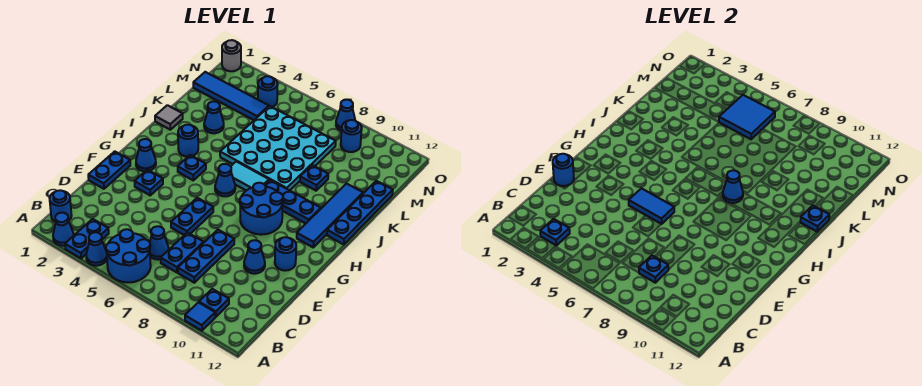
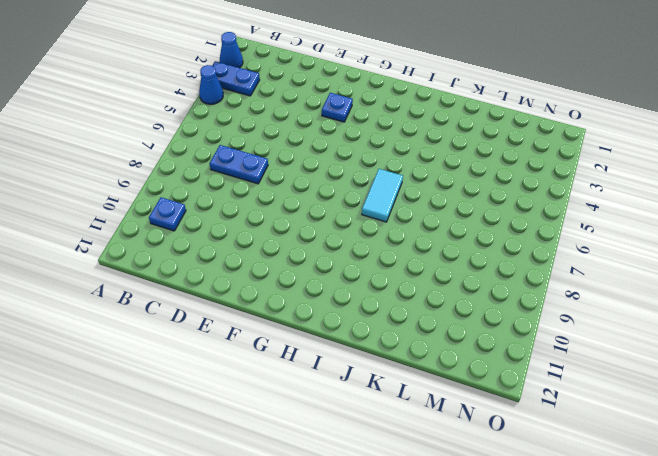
none -> blue 2x2 round brick [106,229,151,282]
none -> blue 1x1 tile [185,302,215,331]
none -> blue 1x1 round brick [50,190,72,222]
none -> blue 1x1 cone [150,226,169,260]

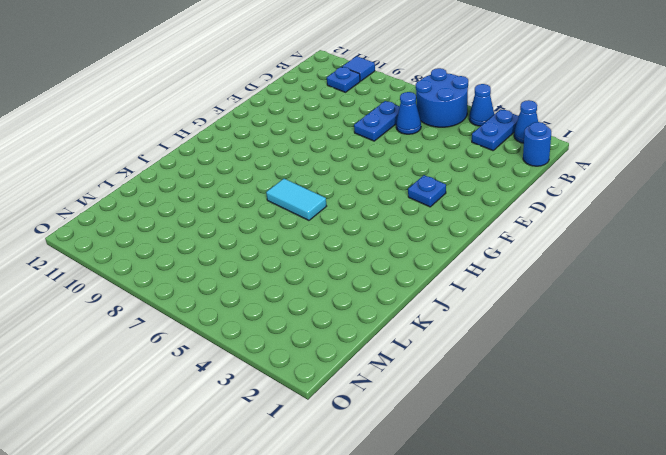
none -> blue 1x3 plate [178,230,234,283]
none -> blue 1x2 plate [88,151,130,189]
none -> blue 1x2 plate [171,198,213,235]
none -> blue 1x1 cone [244,240,265,274]

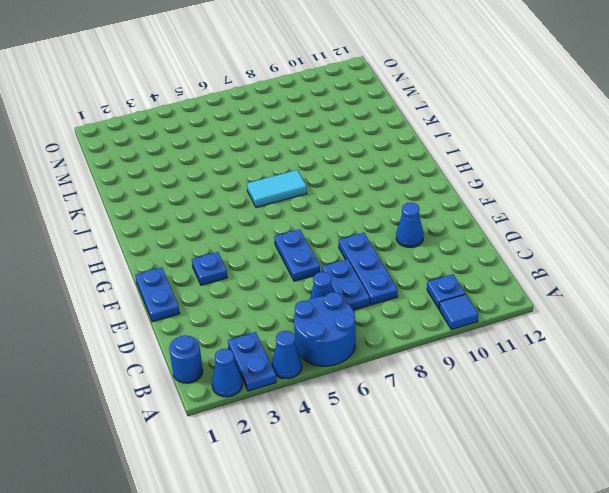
none -> blue 1x1 round brick [275,237,296,271]
none -> blue 1x1 cone [136,139,156,171]
none -> blue 2x2 round brick [240,183,283,235]
none -> blue 1x1 plate [178,155,206,180]

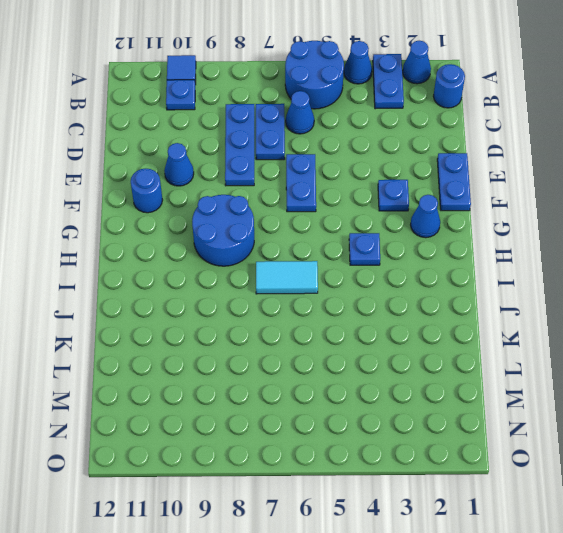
none -> blue 1x1 cone [215,164,235,196]
none -> blue 1x4 tile [297,184,363,247]
none -> blue 1x1 round brick [178,125,198,157]
none -> blue 1x3 plate [265,180,321,224]

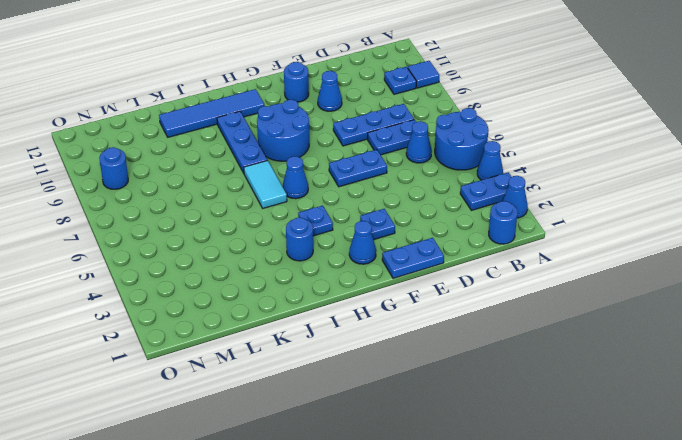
none -> blue 1x4 plate [327,181,393,244]
none -> grey 1x1 tile [155,105,183,130]
none -> cyan 4x4 plate [220,106,336,190]
none -> blue 1x1 cone [204,101,224,133]

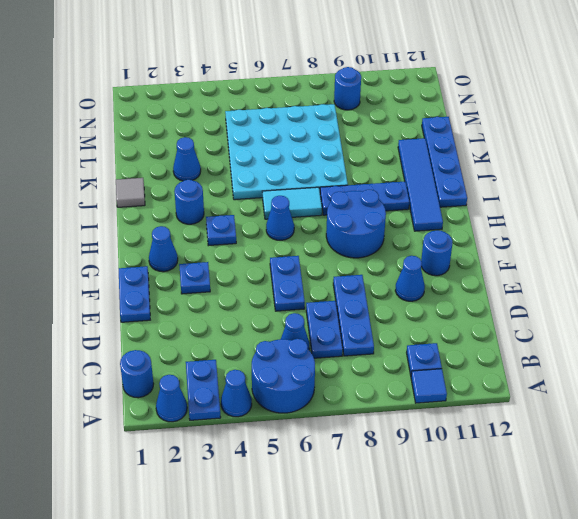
none -> blue 1x1 plate [300,165,328,191]
none -> blue 1x4 tile [193,72,269,120]
none -> blue 1x1 round brick [258,76,278,107]
none -> grey 1x1 round brick [222,40,241,71]

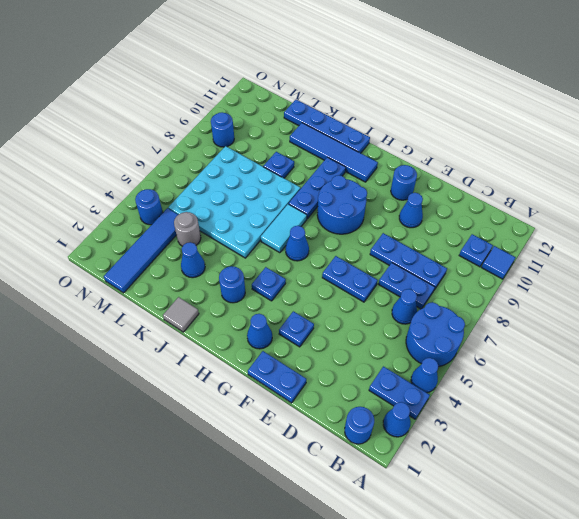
grey 1x1 round brick [174,212,201,246] -> grey 1x1 round brick moved to [222,40,241,71]
none -> blue 1x1 cone [336,100,355,131]
none -> blue 1x1 plate [540,219,570,245]
none -> blue 1x1 plate [639,256,668,283]
none -> blue 1x1 round brick [553,154,574,186]

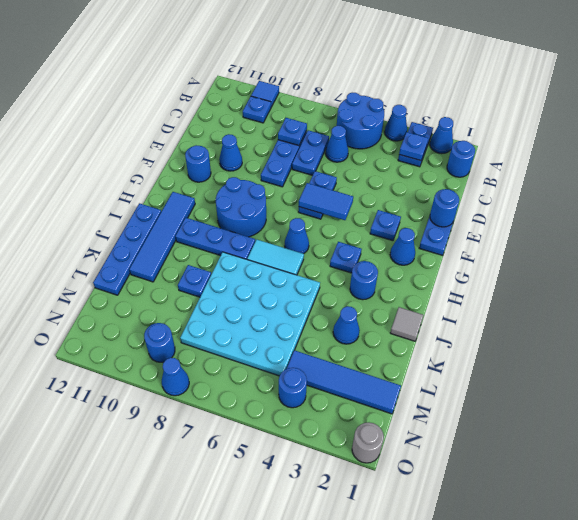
none -> blue 1x1 cone [723,170,743,203]
none -> blue 1x1 plate [801,205,829,232]
none -> blue 2x2 tile [719,95,775,139]

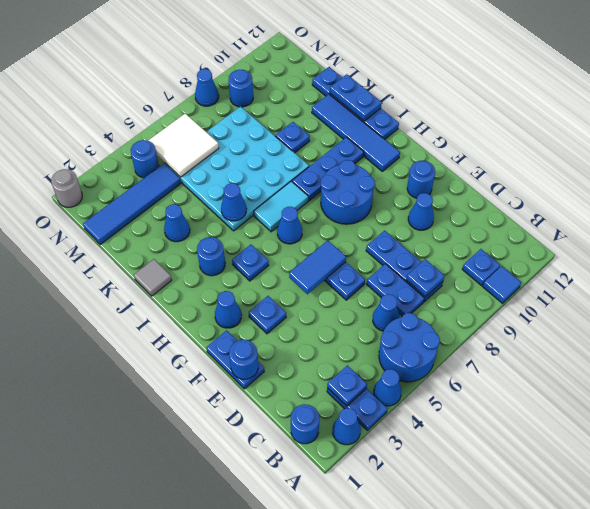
blue 1x1 cone [221,183,247,221] -> blue 1x1 cone moved to [723,170,743,203]
blue 1x2 plate [330,74,382,121] -> blue 1x1 plate [801,205,829,232]
white 2x2 tile [148,114,219,177] -> blue 2x2 tile [719,95,775,139]

